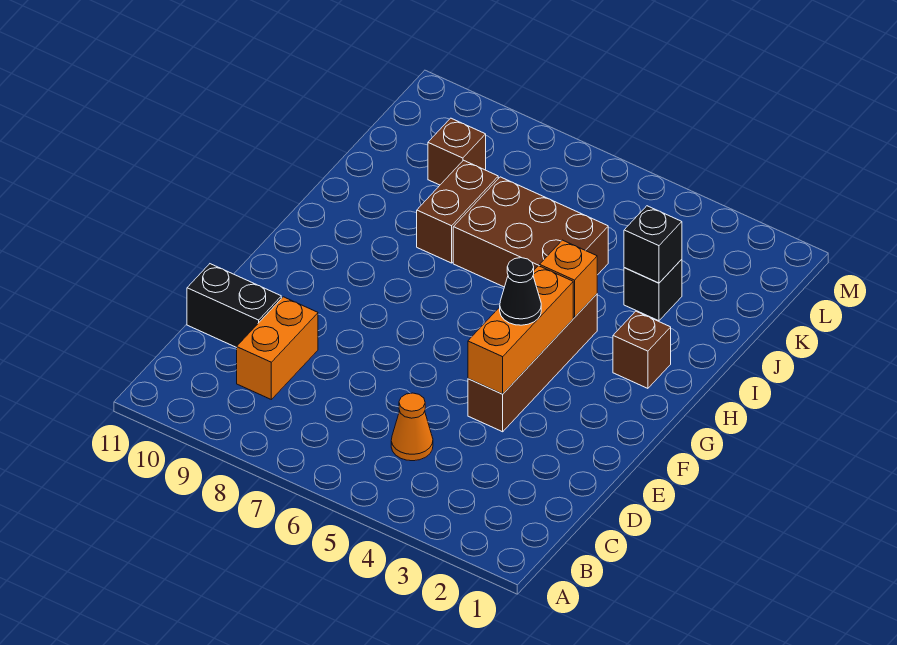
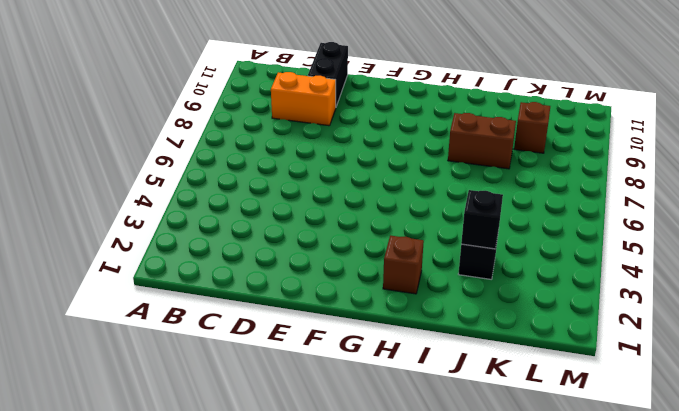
none -> orange 1x1 cone [391,393,433,461]
none -> brown 1x4 brick [468,294,597,432]
none -> brown 2x3 brick [453,177,608,287]

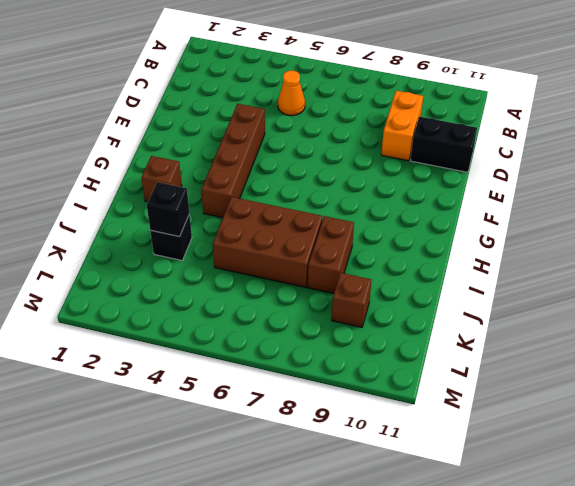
none -> orange 1x3 brick [468,266,573,394]
none -> orange 1x1 brick [540,240,597,317]
none -> black 1x1 cone [500,258,541,325]

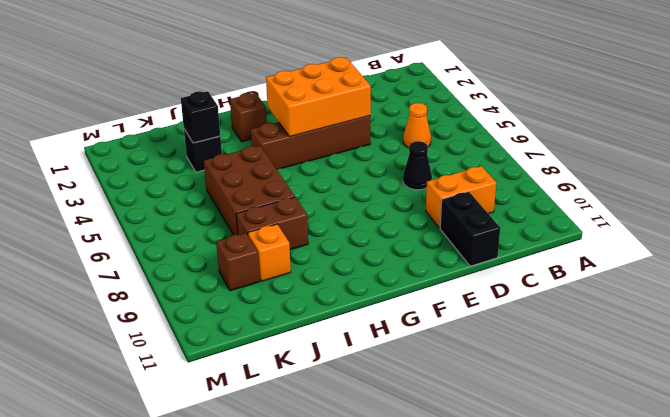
black 1x1 cone [403,141,432,190] -> black 1x1 cone moved to [500,258,541,325]
orange 2x3 brick [266,57,371,137] -> orange 1x3 brick [468,266,573,394]
orange 1x1 brick [248,224,291,281] -> orange 1x1 brick moved to [540,240,597,317]

